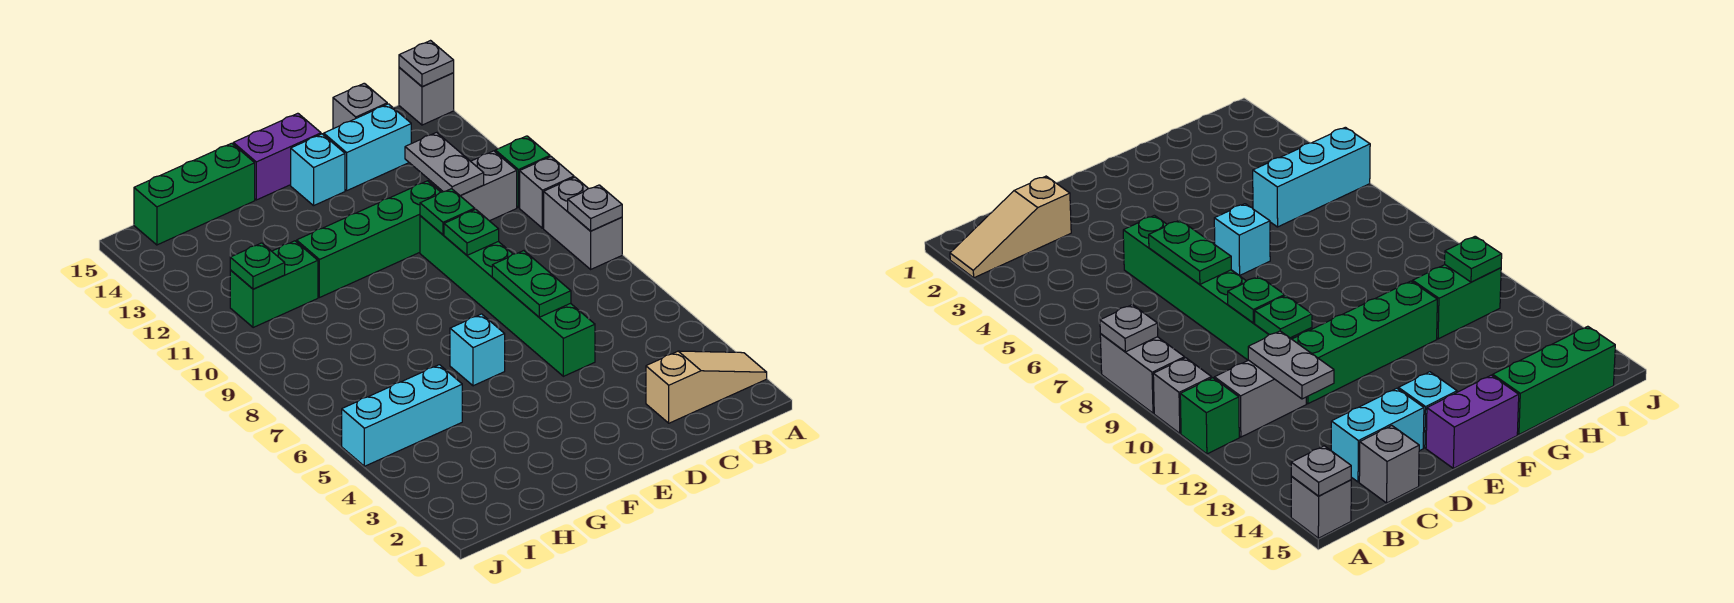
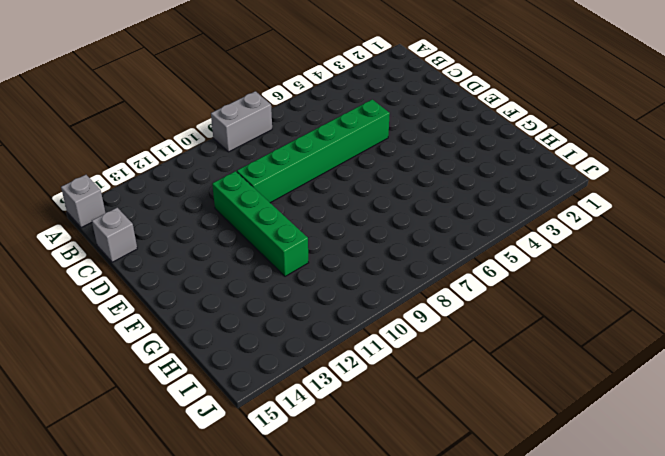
none -> tan 1x3 slope [646,351,767,423]
none -> grey 1x1 brick [520,157,574,228]
none -> green 1x1 brick [495,136,550,208]

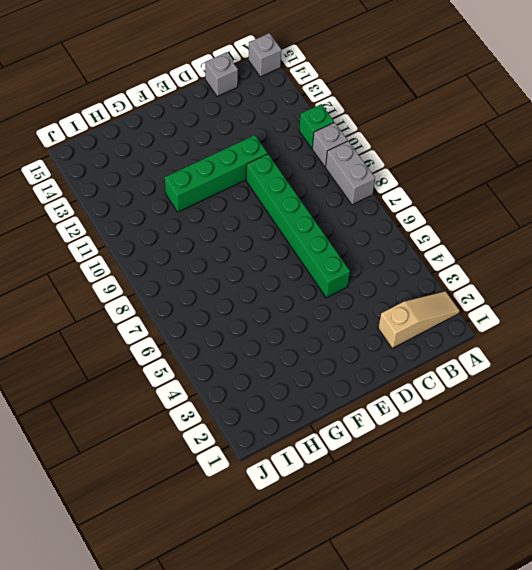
none -> grey 1x2 brick [429,151,517,221]
none -> cyan 1x2 brick [324,104,411,190]
none -> cyan 1x1 brick [291,134,345,206]

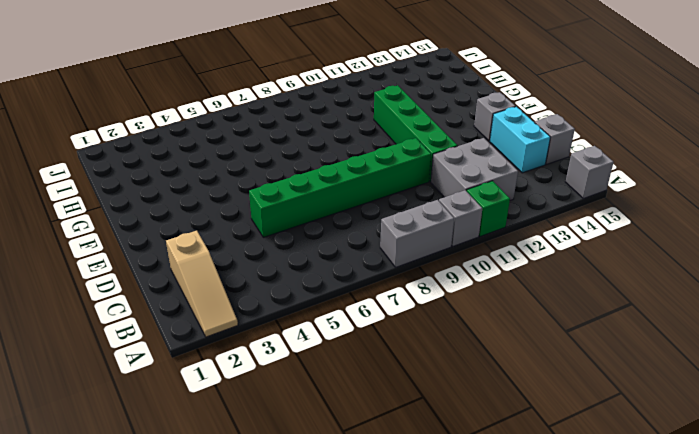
grey 2x2 brick [431,138,518,200] -> grey 1x2 brick [429,151,517,221]
grey 1x1 brick [474,92,516,141] -> cyan 1x1 brick [291,134,345,206]
none -> purple 1x2 brick [233,113,321,200]
none -> cyan 1x1 brick [450,314,505,386]
none -> green 1x3 brick [134,143,255,245]

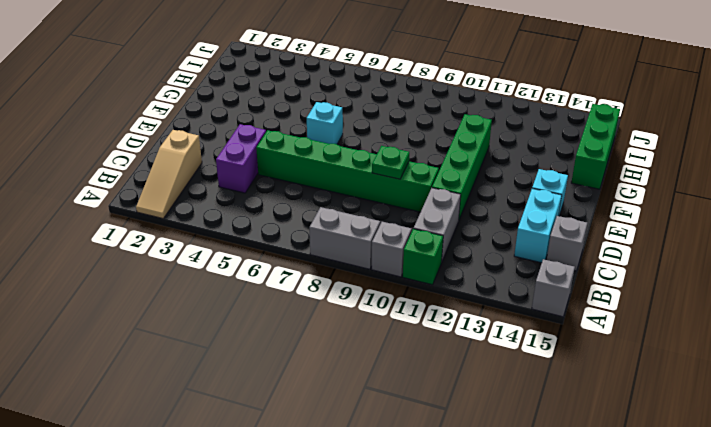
purple 1x2 brick [216,124,266,193] -> purple 1x2 brick moved to [233,113,321,200]
none -> cyan 1x3 brick [342,365,462,466]
none -> green 1x2 brick [230,241,318,328]
none -> grey 1x1 plate [568,185,622,231]

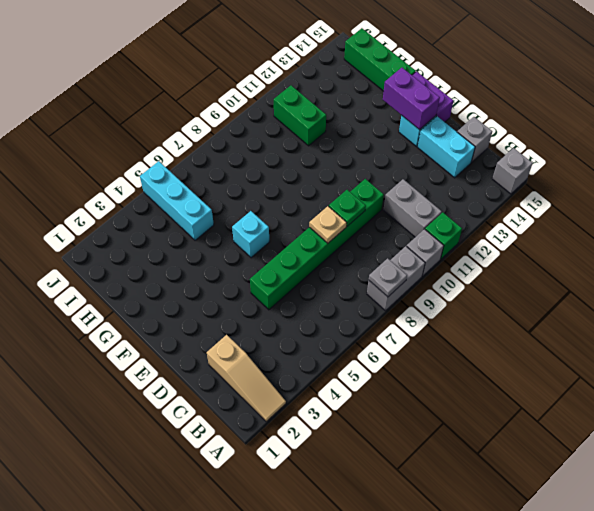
tan 1x1 plate [309,206,346,243] -> none
purple 1x2 brick [383,68,440,130] -> none
none -> green 1x4 brick [297,181,440,298]
none -> grey 1x1 plate [399,41,454,87]
none -> grey 1x2 plate [405,132,484,195]

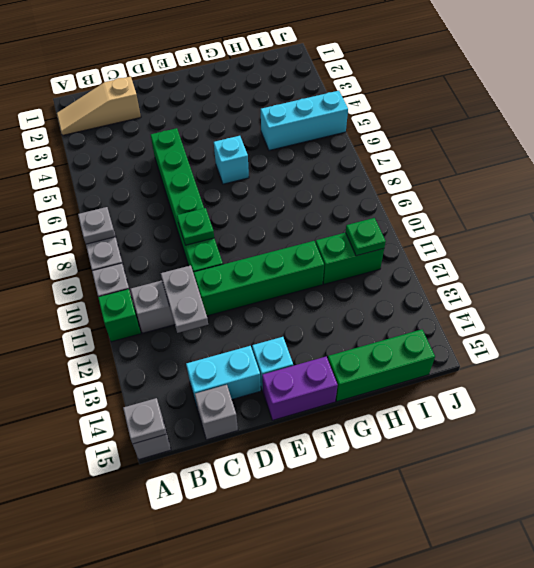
none -> green 1x2 plate [492,251,571,317]
none -> green 1x1 plate [420,189,475,235]

